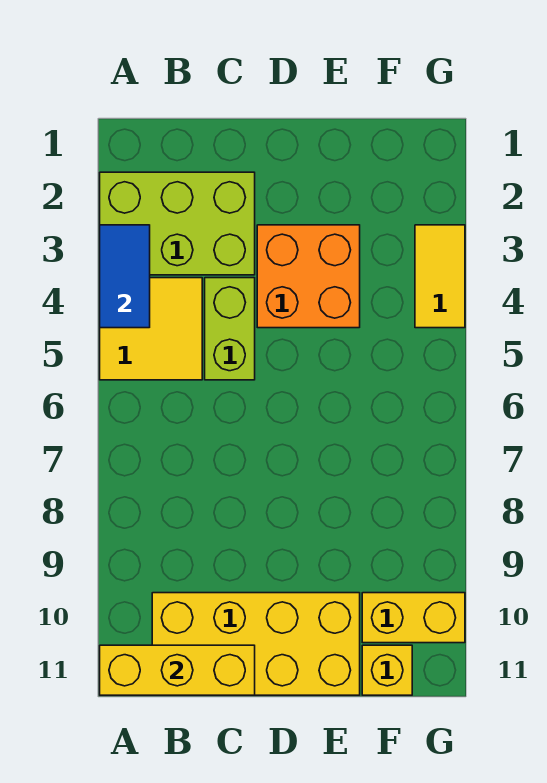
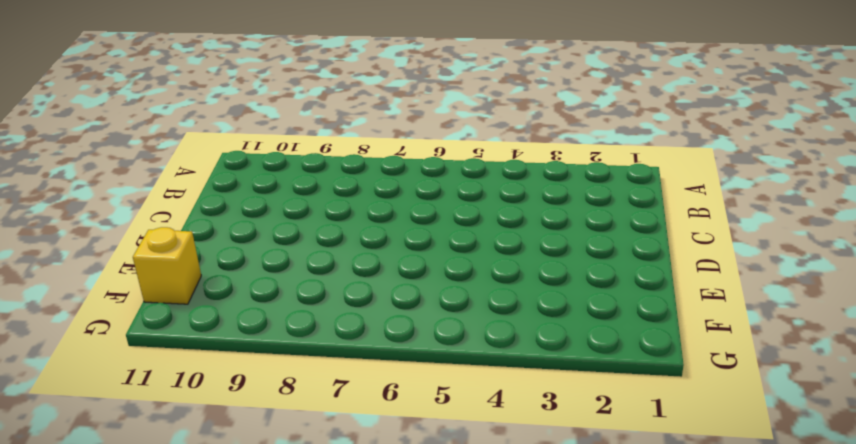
none -> lime 2x3 brick [100,172,255,275]
none -> yellow 2x2 tile [100,278,202,380]

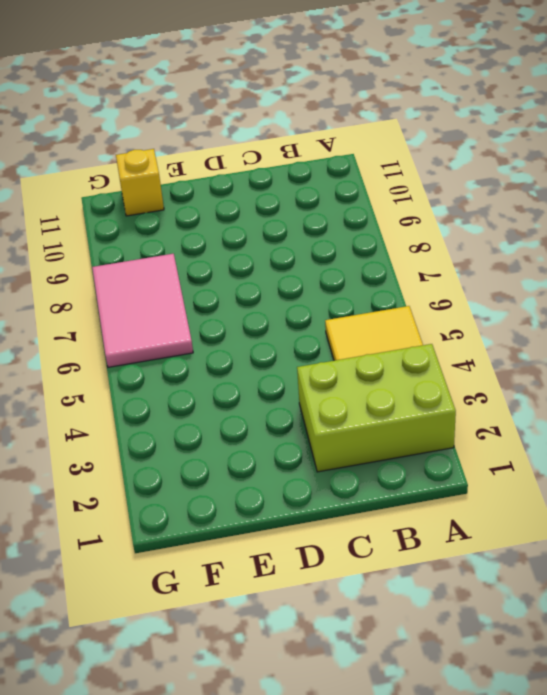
pink 2x3 tile [92,254,193,367] -> none
none -> yellow 2x4 brick [152,593,360,695]
none -> lime 1x2 brick [205,278,255,380]

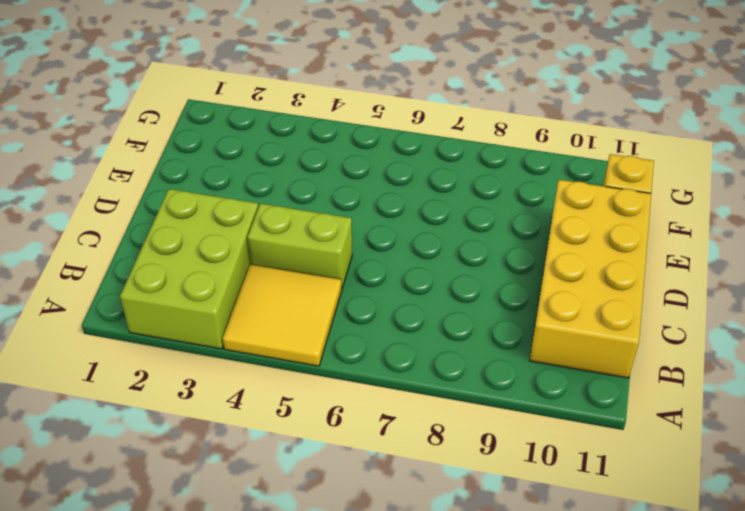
none -> orange 2x2 brick [257,225,360,328]
none -> yellow 1x2 brick [362,593,465,643]

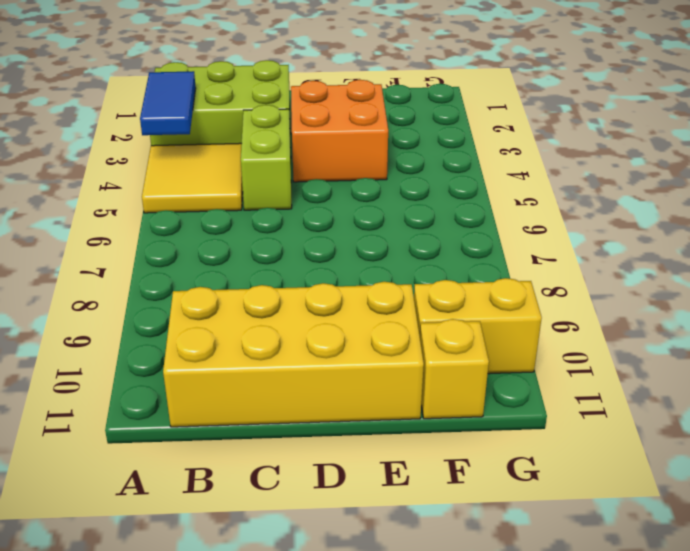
none -> yellow 1x2 tile [415,225,465,328]
none -> yellow 1x3 brick [100,645,255,695]

